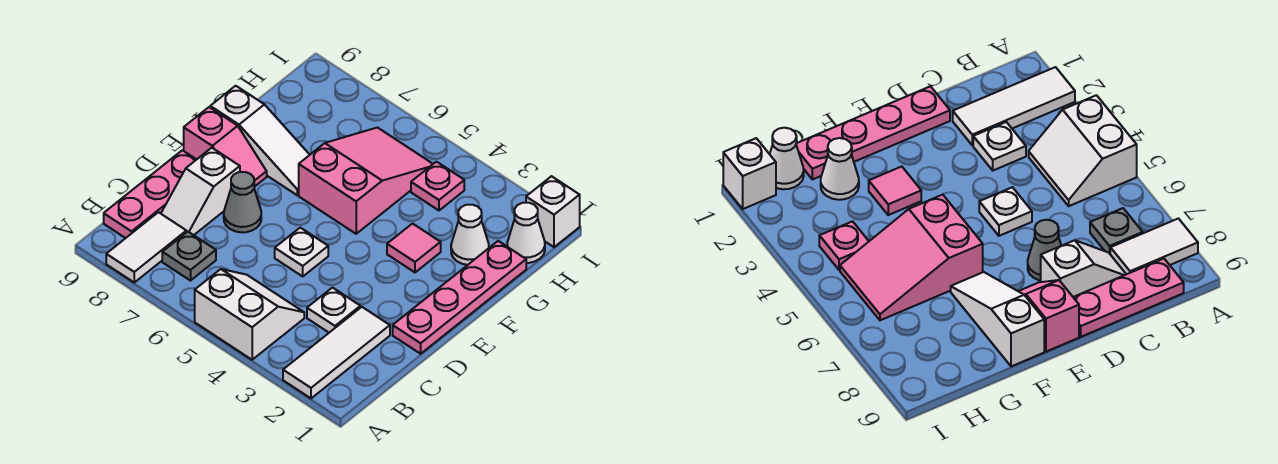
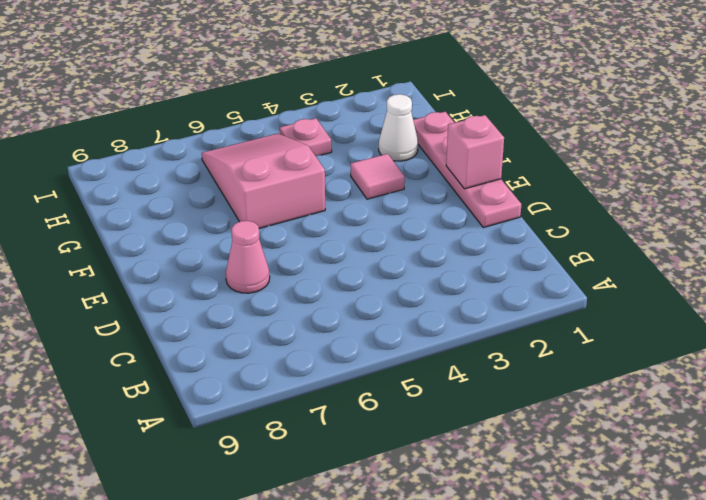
pink 1x1 cone [226,221,270,293] -> grey 1x1 cone [224,172,261,232]
pink 1x1 brick [446,115,504,189] -> none
none -> white 1x3 tile [283,307,390,398]
none -> white 2x2 slope [195,269,304,360]
none -> white 1x2 tile [106,212,186,282]

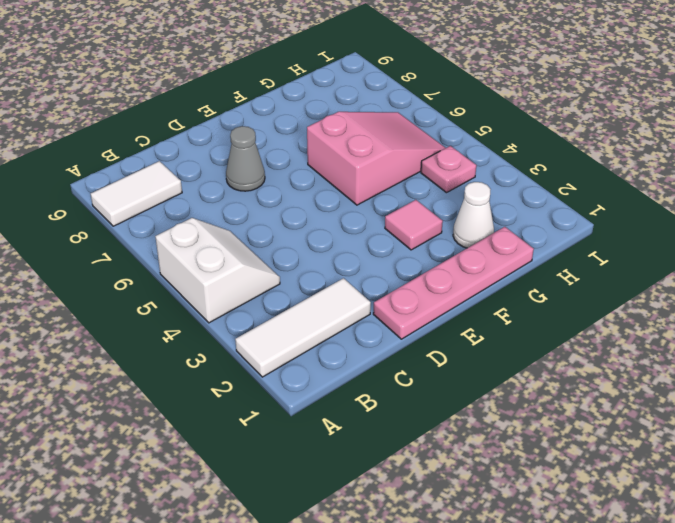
none -> grey 1x1 plate [162,232,216,281]
none -> pink 1x3 plate [104,150,197,238]
none -> white 1x1 plate [307,288,360,333]

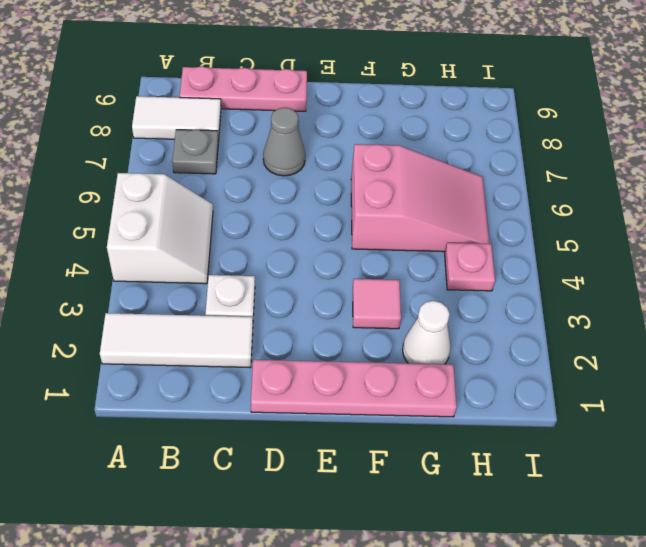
none -> white 1x2 slope [161,148,240,235]
none -> white 1x1 plate [275,228,328,276]
none -> pink 1x2 slope [184,107,267,187]

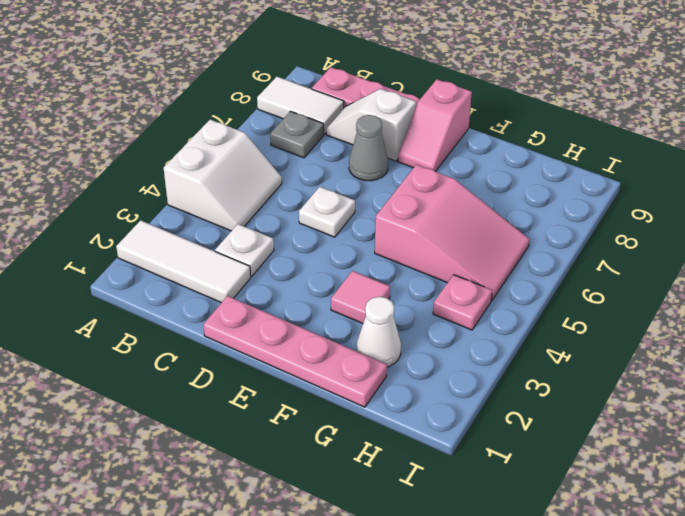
none -> white 1x3 slope [210,86,310,195]
none -> white 1x1 cone [507,203,545,263]
none -> white 1x1 brick [526,176,580,247]

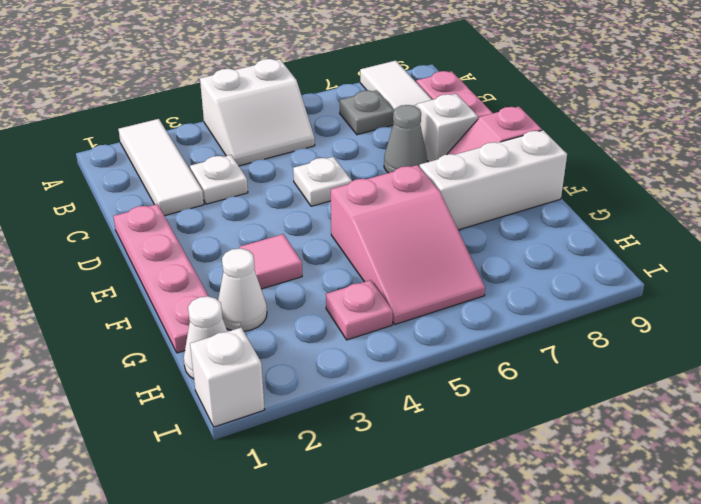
white 1x3 brick [420,130,567,230] -> white 1x3 slope [210,86,310,195]

